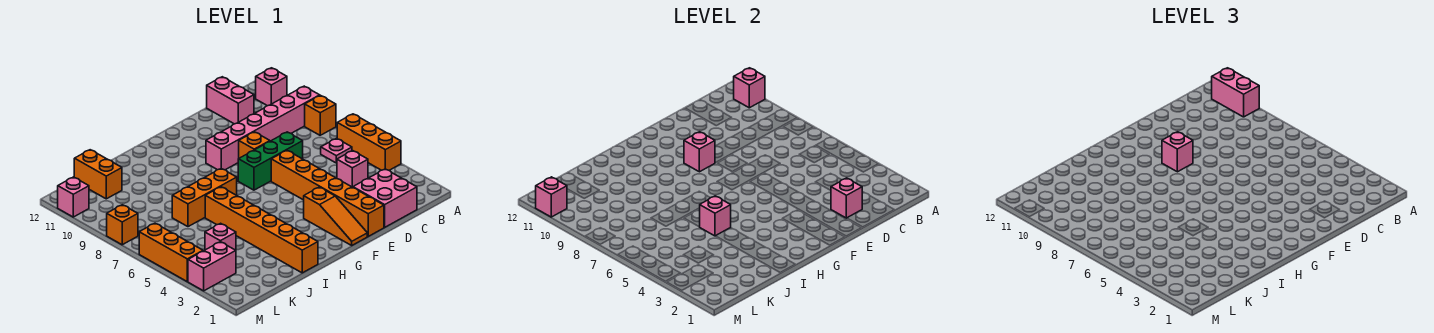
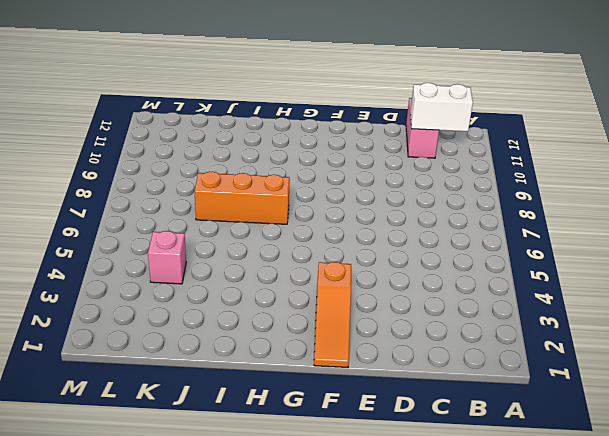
white 1x2 brick [410,83,473,132] -> none
none -> orange 1x3 brick [337,114,401,170]
none -> orange 1x1 brick [305,95,336,135]
none -> pink 1x6 brick [206,86,320,170]

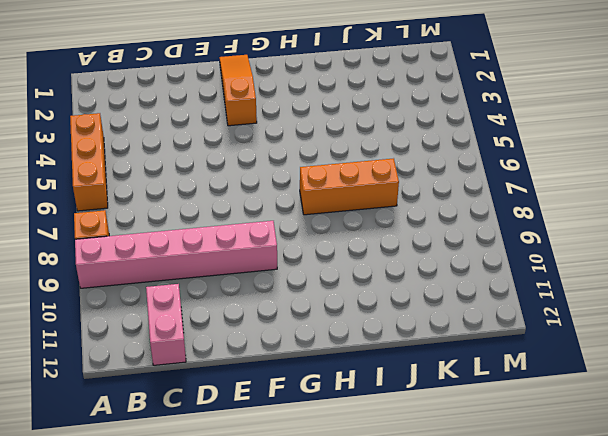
none -> pink 1x1 brick [256,68,287,106]
none -> pink 1x1 plate [321,138,352,163]
none -> pink 2x2 brick [353,169,417,227]

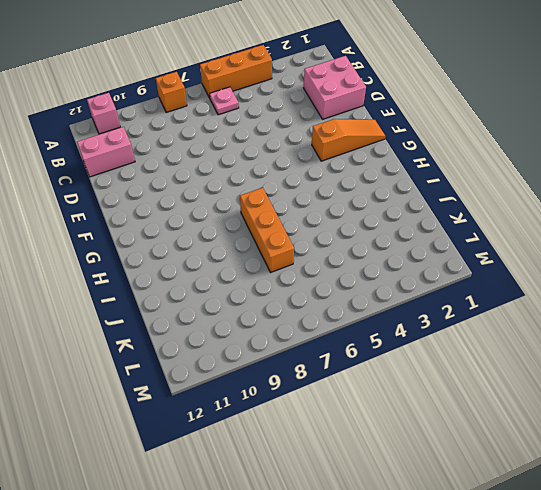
none -> pink 1x6 brick [206,86,320,170]
none -> pink 1x1 brick [337,151,368,187]
none -> green 1x3 brick [238,132,303,190]

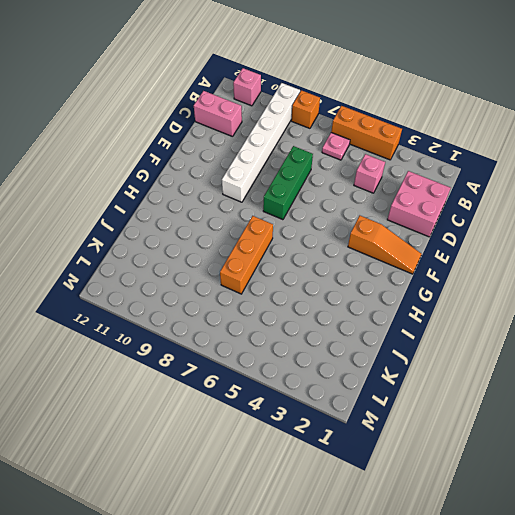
white 1x6 brick [222,83,300,202] -> pink 1x6 brick [206,86,320,170]
none -> orange 1x6 brick [271,151,384,237]
none -> orange 1x1 brick [239,132,270,158]
none -> orange 1x6 brick [205,187,318,273]

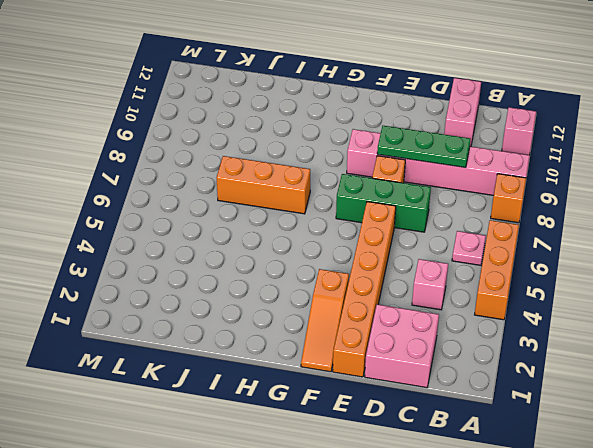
green 1x3 plate [377,126,470,168] -> none
none -> orange 1x6 brick [205,187,318,273]
none -> pink 1x1 brick [205,223,236,250]
none -> orange 1x2 brick [74,150,122,199]

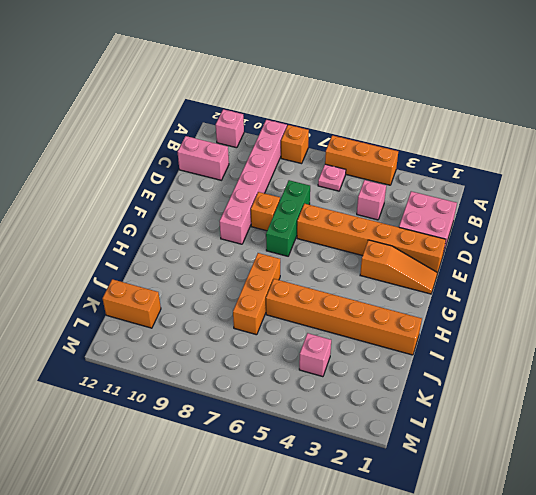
none -> pink 1x2 brick [188,242,236,291]
none -> orange 1x3 brick [139,223,203,282]
none -> orange 1x1 brick [107,205,138,245]

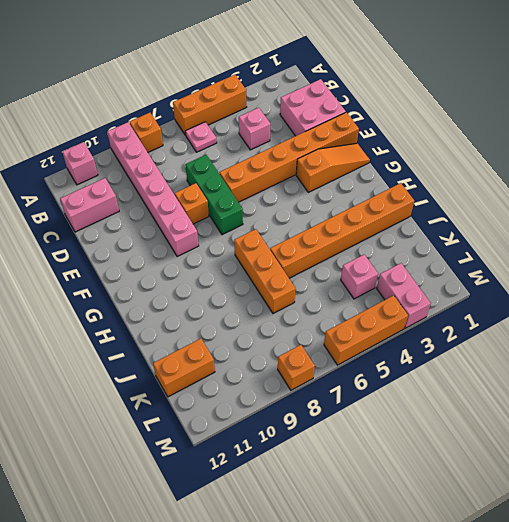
none -> pink 1x1 brick [58,177,89,217]
none -> pink 1x1 brick [734,68,765,108]
none -> pink 1x1 brick [831,178,862,218]

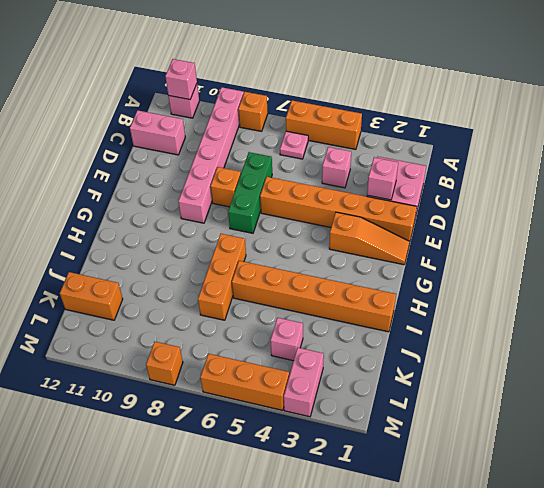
none -> pink 1x1 brick [58,177,89,217]
none -> pink 1x1 brick [684,132,715,172]
none -> pink 1x1 brick [700,196,731,236]

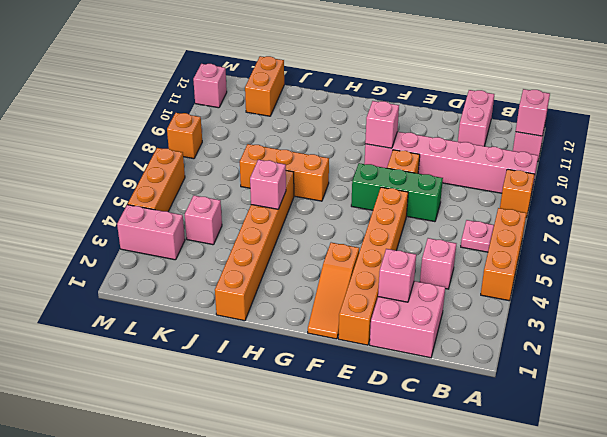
none -> pink 1x1 brick [536,177,567,217]
none -> pink 1x2 brick [1212,68,1259,117]
none -> pink 1x1 brick [1162,132,1193,172]

